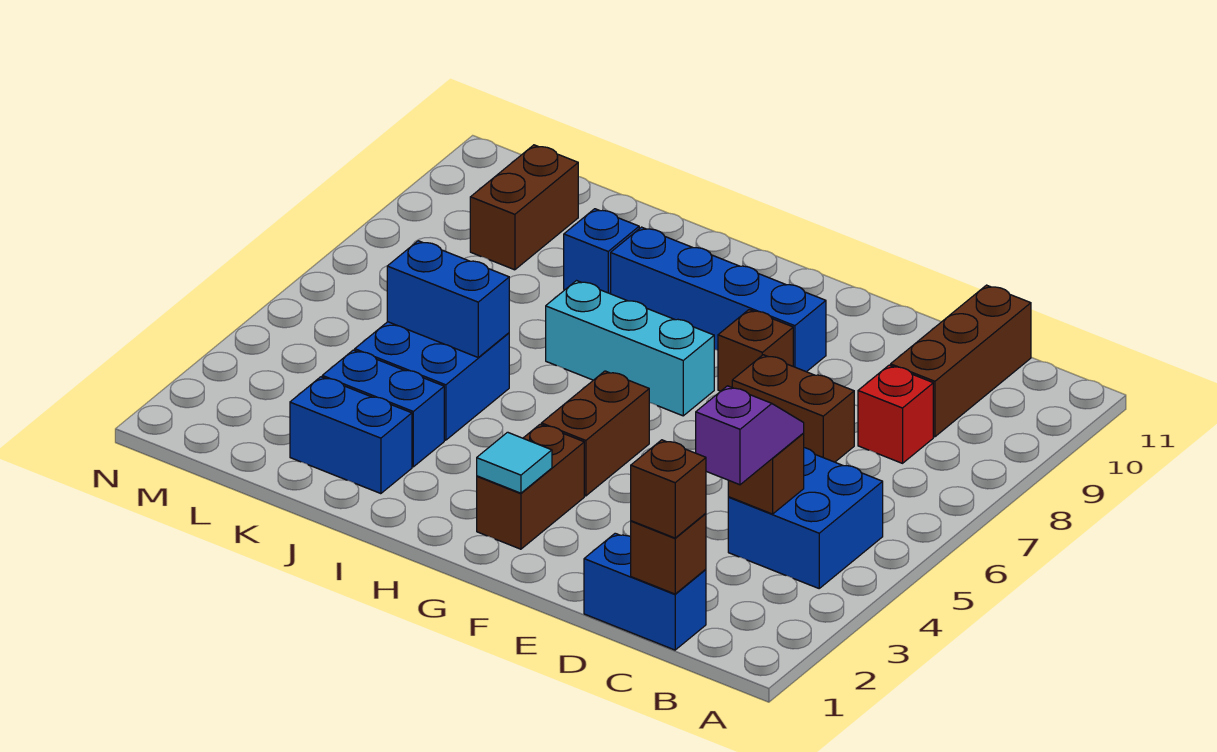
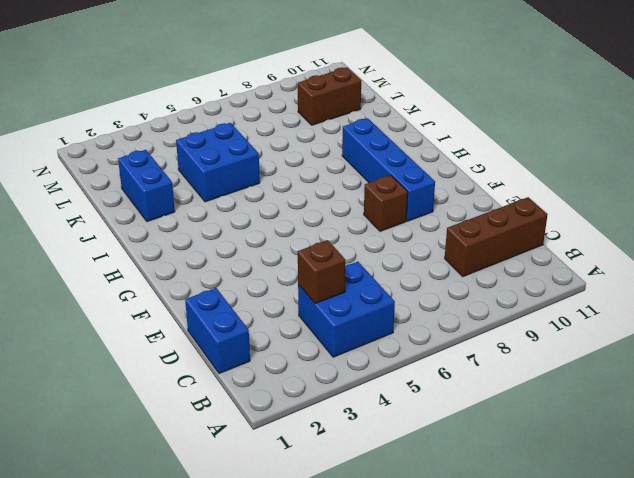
none -> red 1x1 brick [858,365,933,463]
none -> brown 1x2 brick [732,355,854,462]
none -> brown 1x2 brick [477,424,584,549]

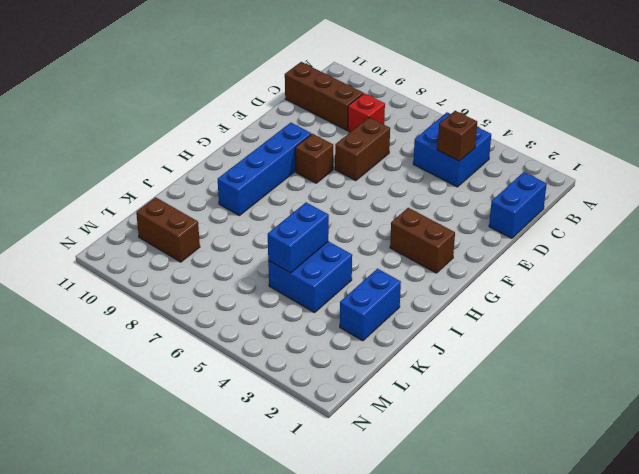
none -> brown 1x2 brick [541,371,649,496]
none -> cyan 1x3 brick [546,281,714,416]
none -> blue 1x2 brick [322,350,444,467]

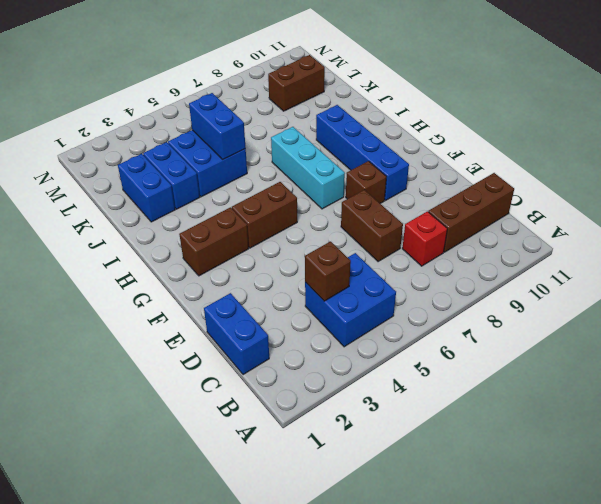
none -> blue 1x1 brick [564,209,639,294]
none -> brown 1x1 brick [631,513,706,594]
none -> cyan 1x1 tile [477,432,552,493]

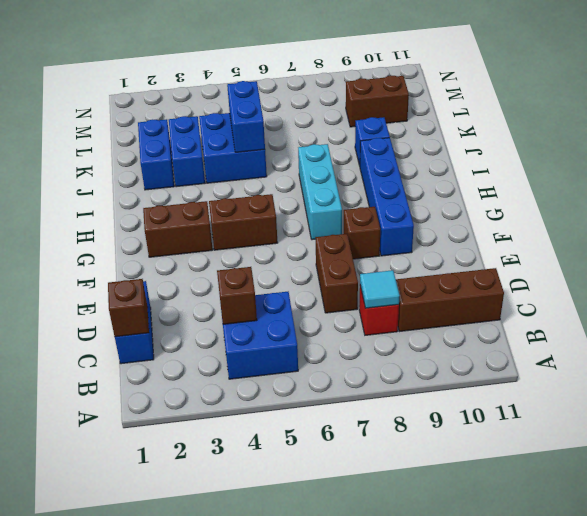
cyan 1x1 tile [360,270,400,308] -> cyan 1x1 tile moved to [477,432,552,493]
none -> brown 1x1 brick [631,440,706,538]
none -> purple 1x2 slope [696,386,804,485]

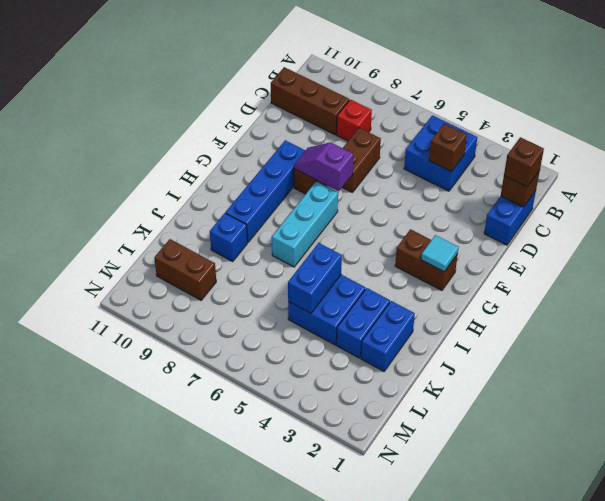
purple 1x2 slope [294,142,353,191] -> purple 1x2 slope moved to [696,386,804,485]
none -> brown 1x2 brick [541,371,649,496]

